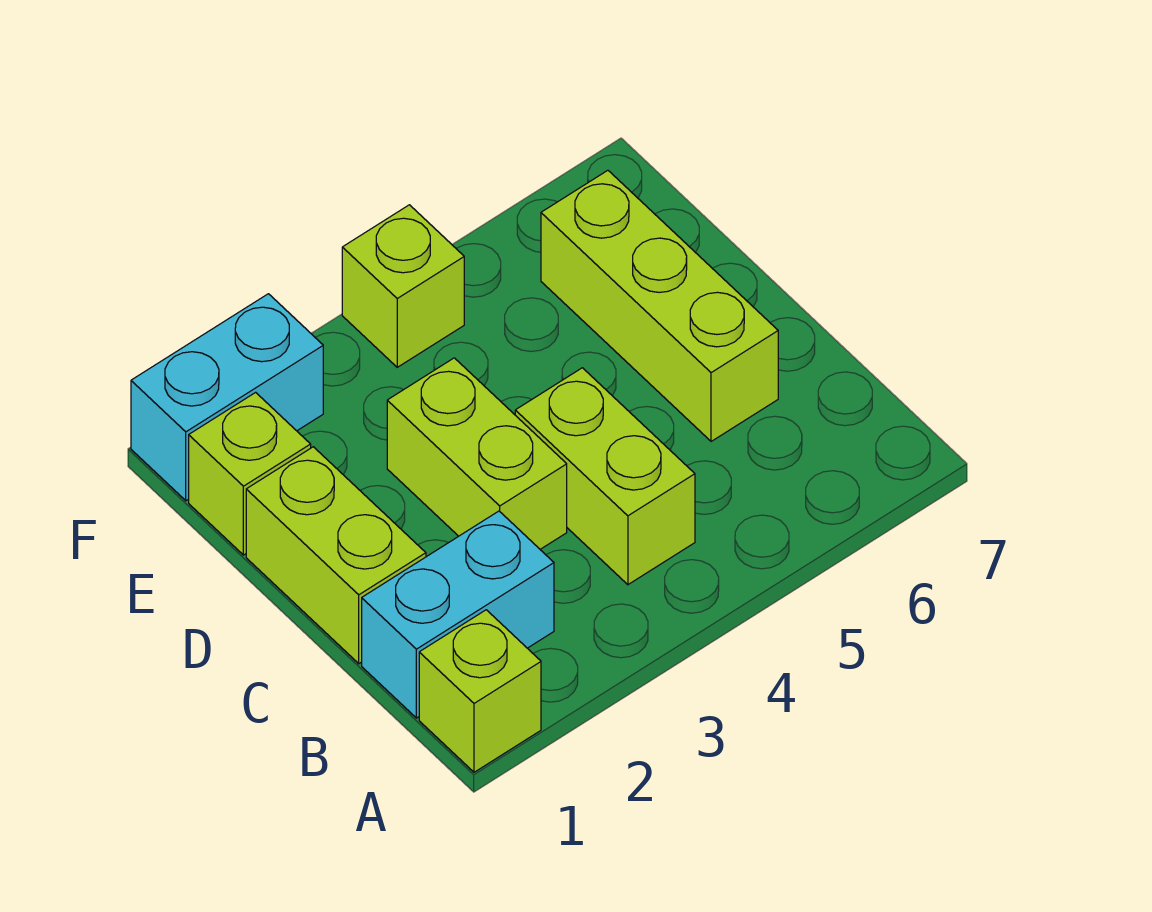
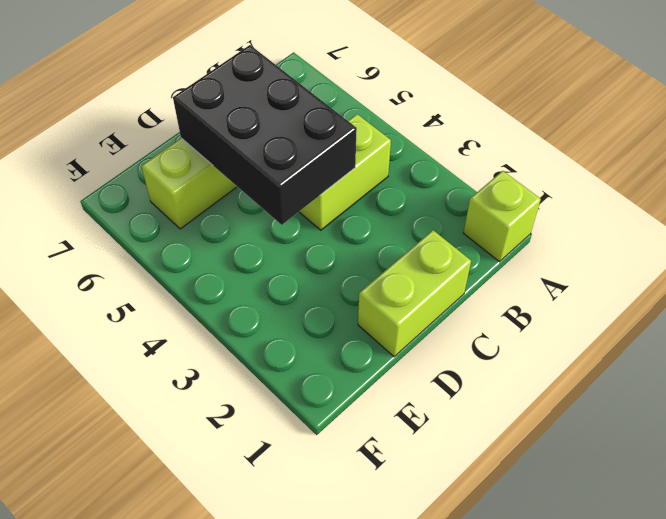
black 2x3 brick [173,45,357,225] -> none
none -> cyan 1x2 brick [362,511,554,718]
none -> lime 1x2 brick [387,358,567,549]

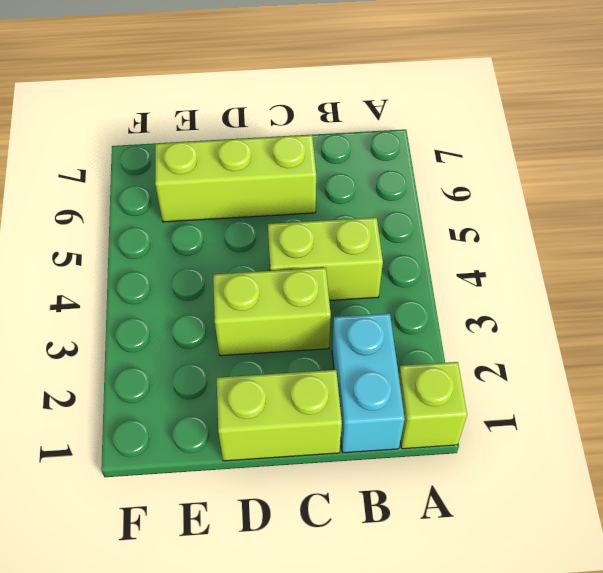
none -> lime 1x1 brick [189,392,311,555]
none -> cyan 1x2 brick [131,294,323,501]

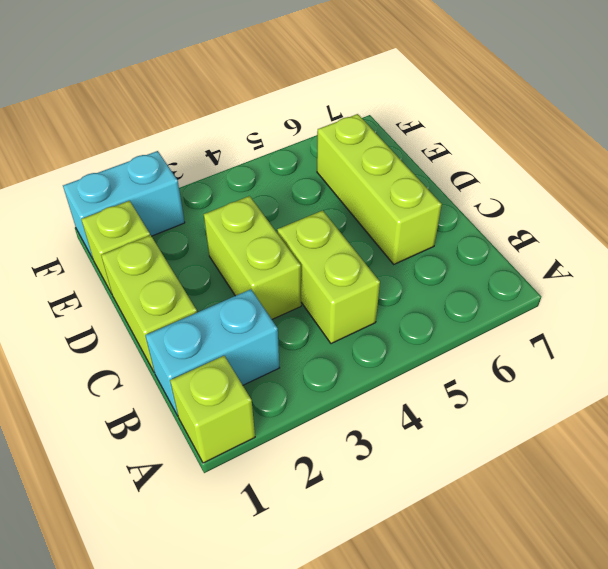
none -> lime 1x1 brick [342,205,464,367]

